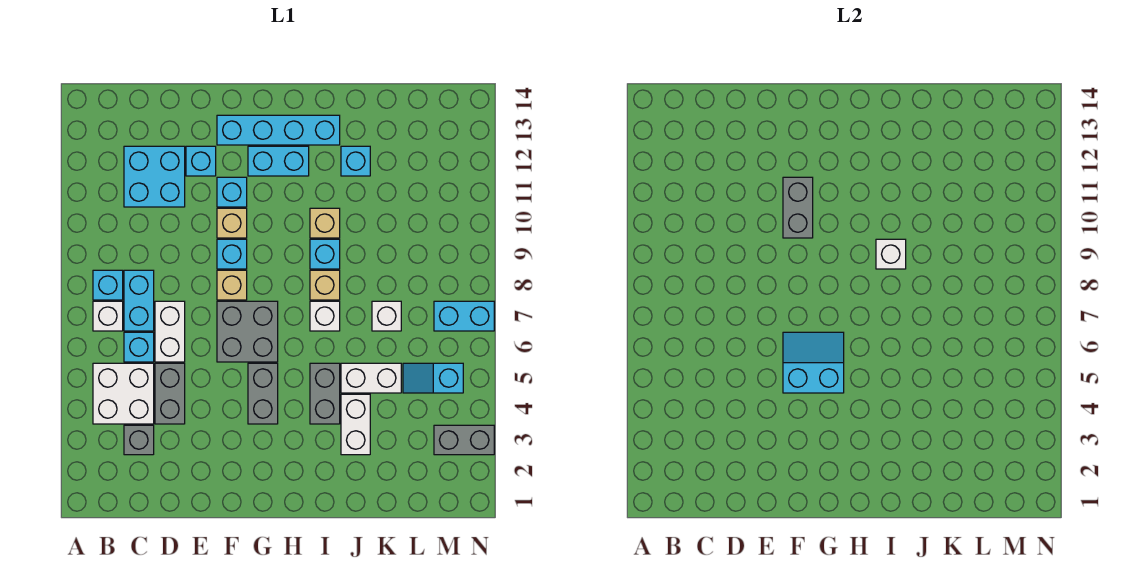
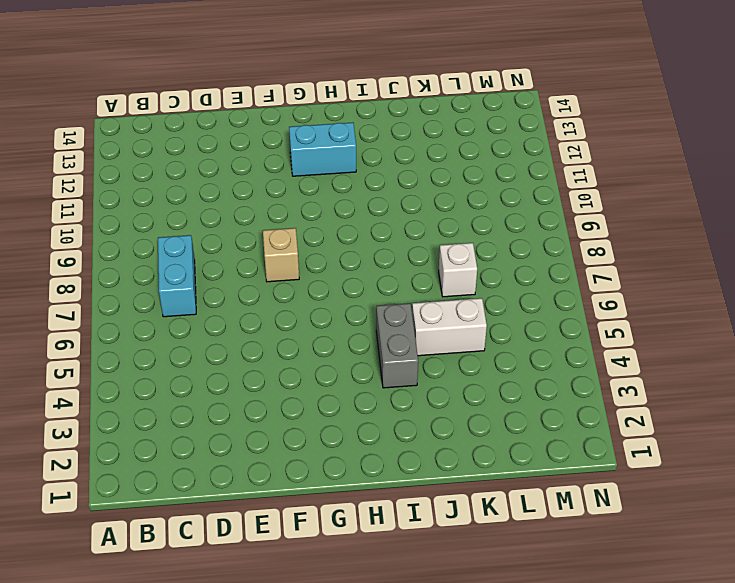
none -> white 2x2 brick [93,363,154,424]
none -> white 1x1 brick [93,301,123,331]
none -> cyan 1x1 brick [93,270,123,300]
none -> grey 1x1 brick [124,425,154,455]

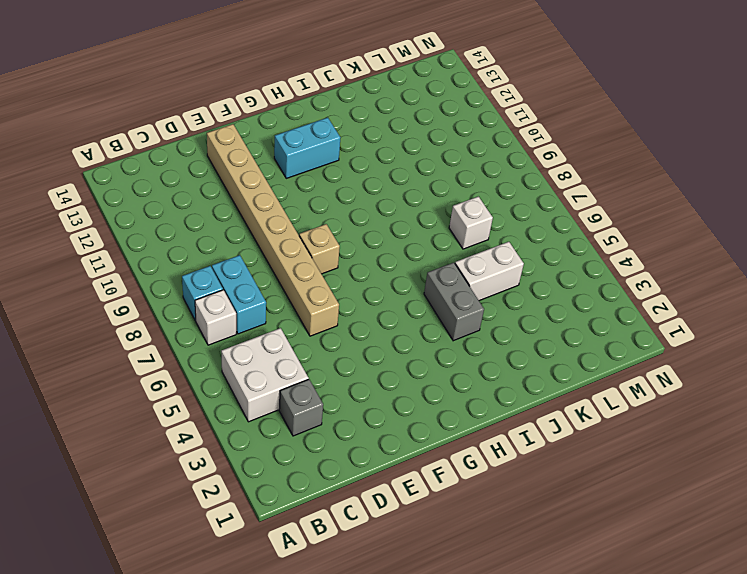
tan 1x8 brick [207,124,339,336] -> cyan 1x1 brick [186,146,216,176]
none -> cyan 1x1 brick [124,332,154,362]
none -> cyan 2x2 brick [124,146,185,207]
none -> grey 1x2 brick [155,363,185,424]
none -> white 1x2 brick [155,301,185,362]

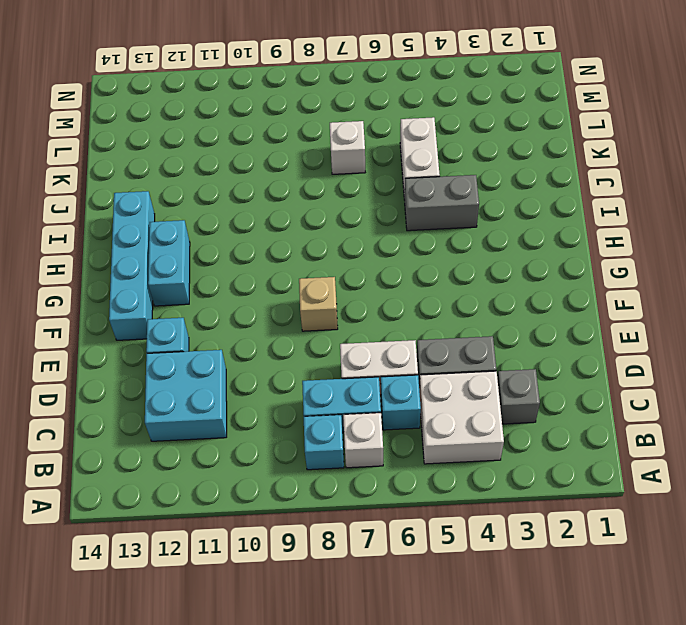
none -> grey 2x2 brick [217,301,278,362]
none -> cyan 1x1 brick [217,239,247,269]
none -> tan 1x1 brick [217,208,247,238]
none -> cyan 1x1 brick [217,177,247,207]

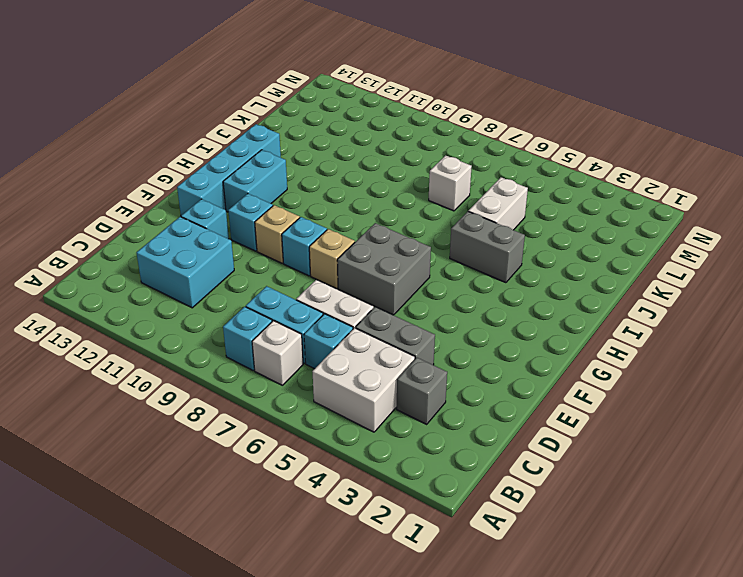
none -> grey 1x2 brick [248,363,278,424]
none -> white 1x1 brick [310,301,340,331]
none -> tan 1x1 brick [310,270,340,300]
none -> cyan 1x1 brick [310,239,340,269]

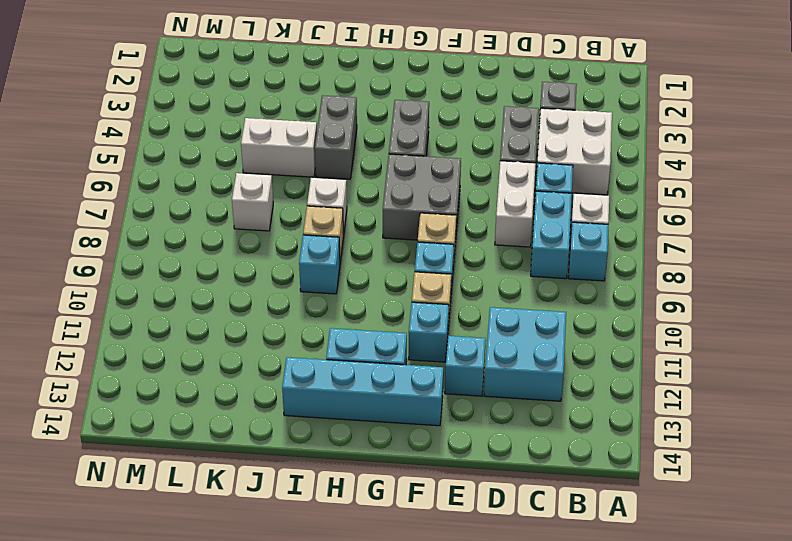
none -> tan 1x1 brick [310,208,340,238]
none -> white 1x2 brick [341,394,370,455]
none -> cyan 1x1 brick [341,146,370,176]
none -> cyan 1x2 slope [403,363,463,393]

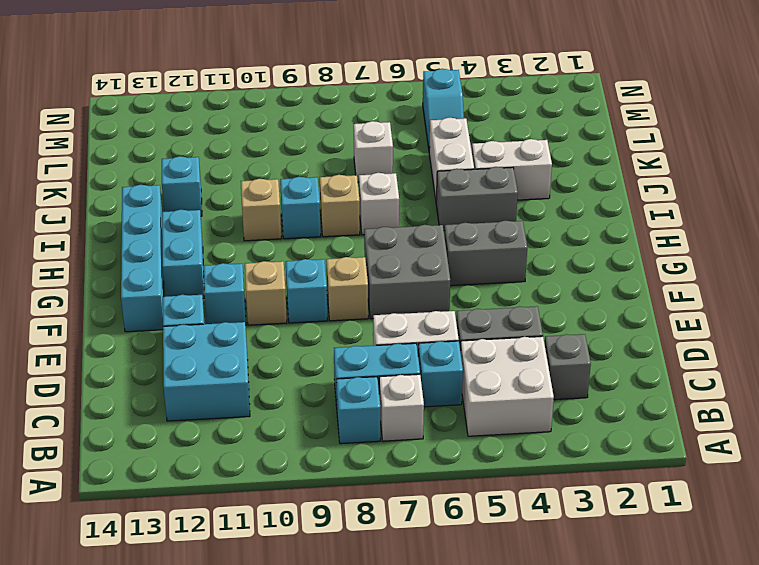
none -> grey 1x2 brick [434,425,494,455]
none -> cyan 1x2 brick [434,301,494,331]
none -> cyan 2x2 slope [783,332,844,393]
none -> grey 1x2 brick [783,177,813,238]

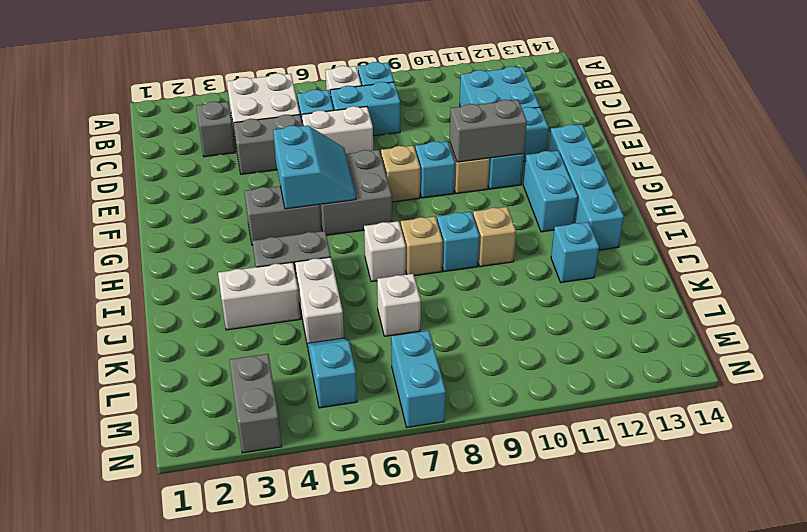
none -> white 1x1 brick [876,239,906,269]

